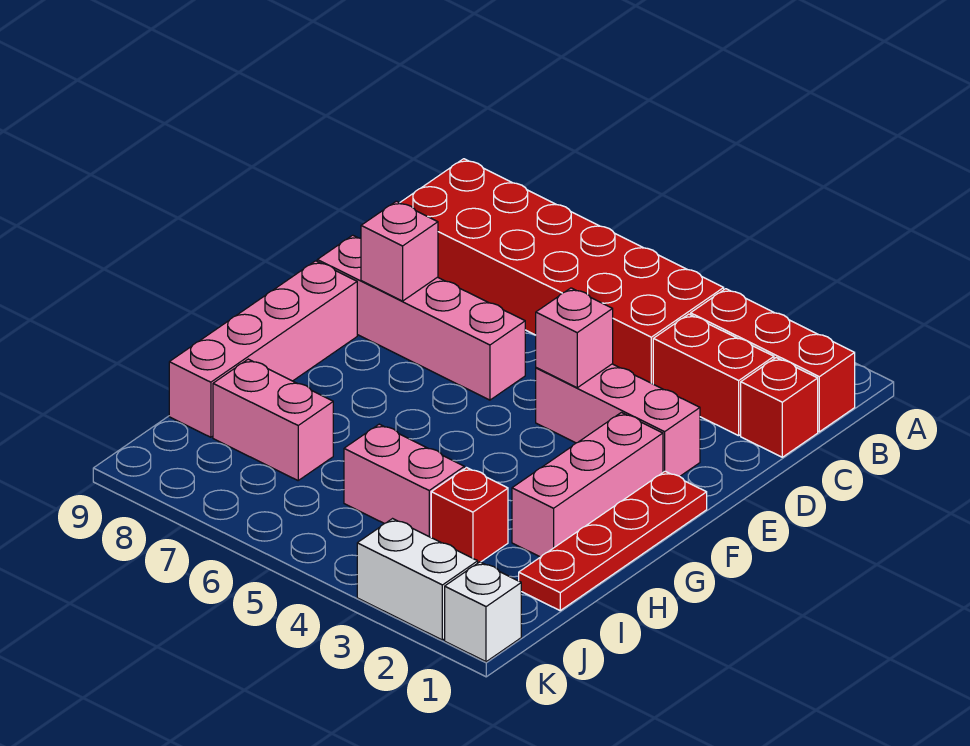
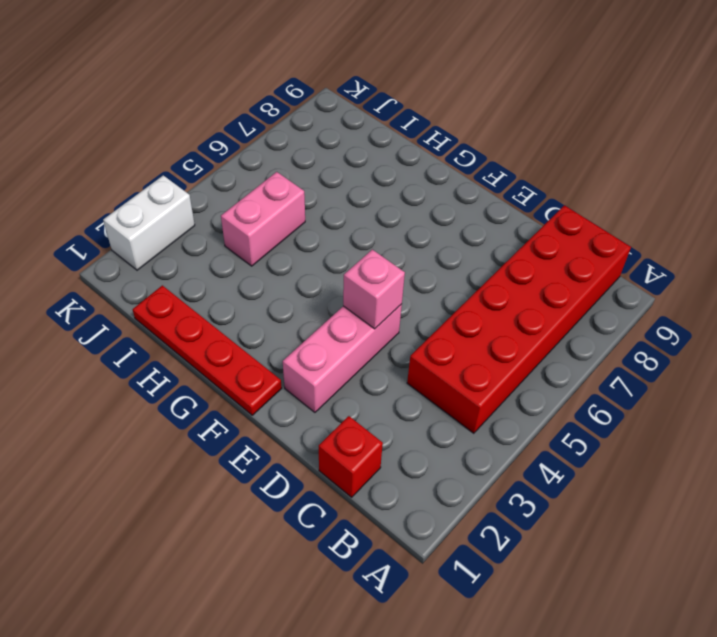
none -> red 1x3 brick [691,289,855,432]
none -> red 1x2 brick [653,314,774,436]
none -> pink 1x4 brick [317,235,525,400]

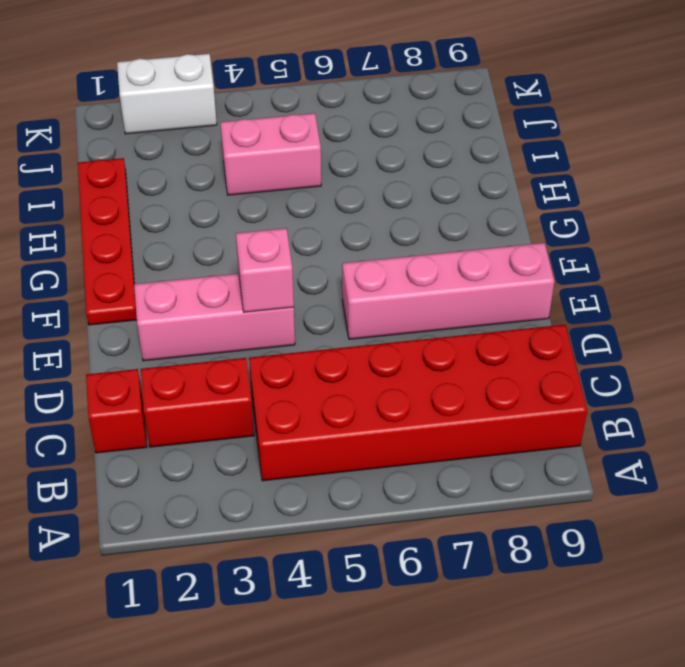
none -> red 1x3 brick [691,289,855,432]
none -> pink 1x3 brick [512,413,663,557]
none -> pink 1x4 brick [169,261,357,437]

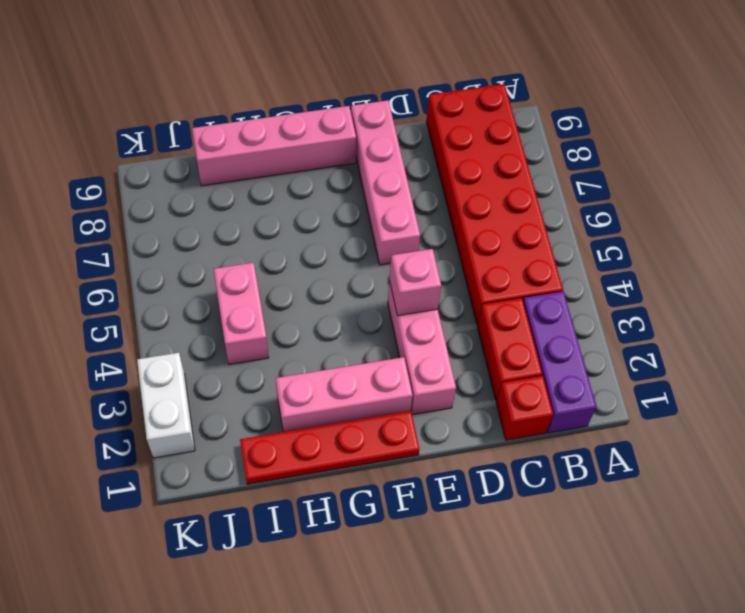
purple 1x3 brick [523,291,596,433] -> red 1x3 brick [691,289,855,432]
none -> red 1x1 brick [431,468,508,563]
none -> pink 1x2 brick [213,359,333,480]
none -> white 1x1 brick [445,562,521,662]

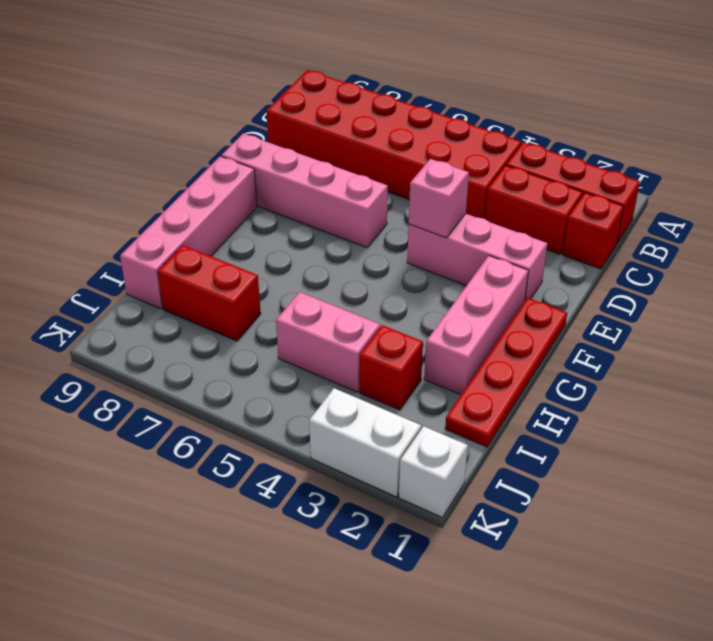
red 1x2 brick [158,245,261,341] -> pink 1x2 brick [213,359,333,480]
none -> pink 1x1 brick [361,201,438,301]

